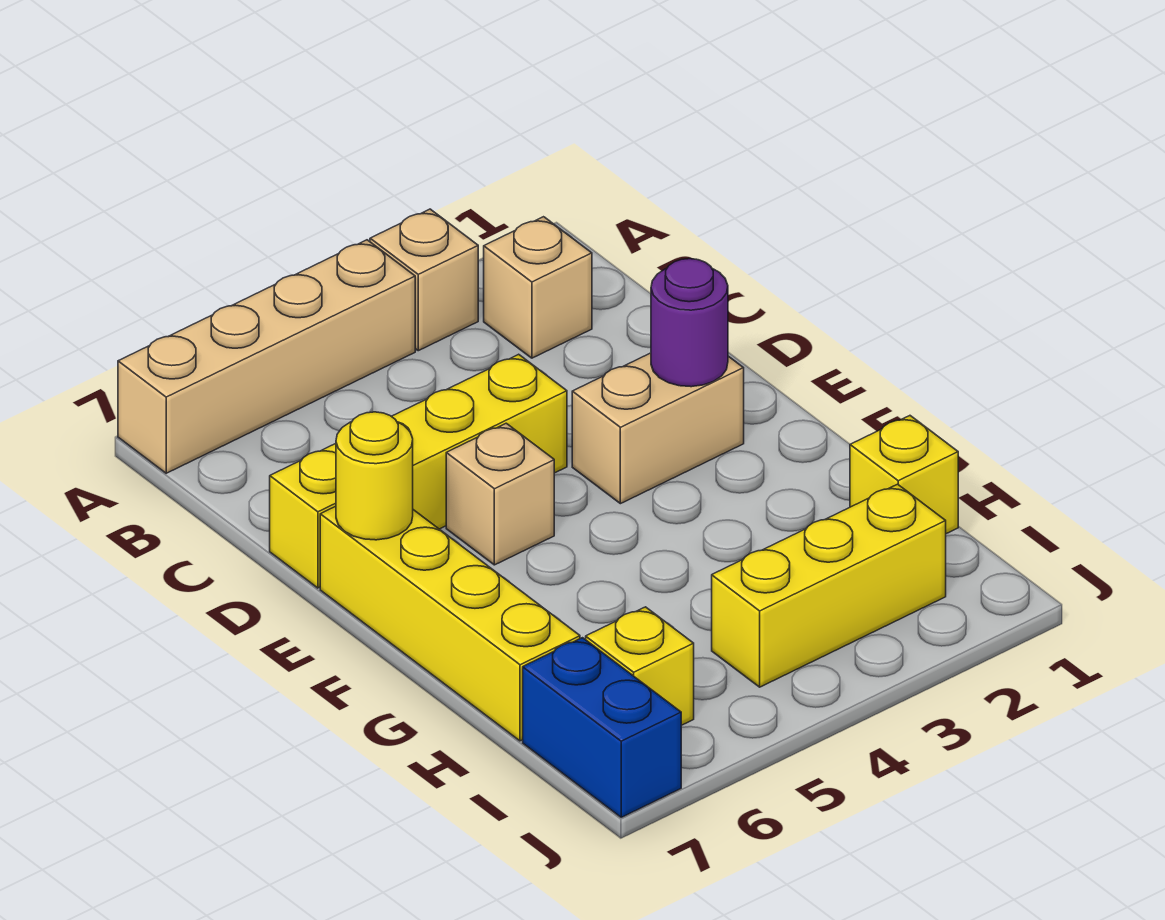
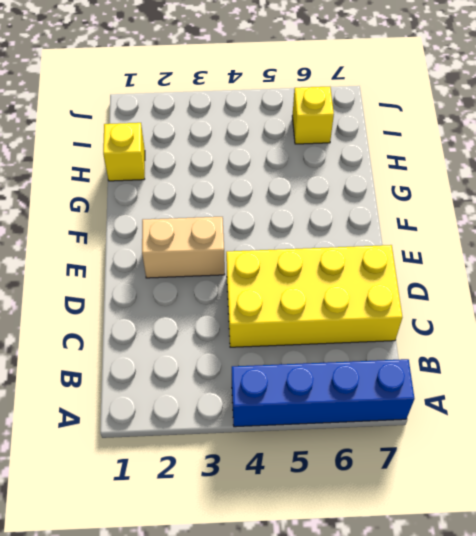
blue 1x4 brick [232,359,415,427] -> tan 1x4 brick [118,240,415,473]
yellow 2x4 brick [226,245,402,347] -> yellow 1x4 brick [270,354,567,588]
none -> tan 1x1 brick [370,209,478,351]
none -> tan 1x1 brick [484,217,592,358]
none -> tan 1x1 brick [446,423,554,565]

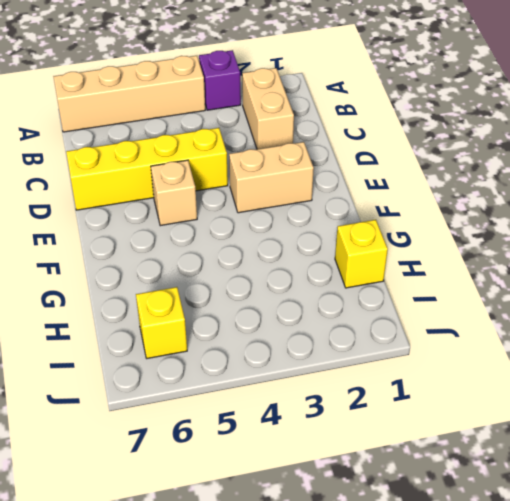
purple 1x1 brick [199,50,241,110] -> tan 1x1 brick [370,209,478,351]
tan 1x2 brick [242,68,294,149] -> tan 1x1 brick [484,217,592,358]
none -> yellow 1x4 brick [320,506,580,741]
none -> yellow 1x3 brick [712,484,946,687]
none -> blue 1x2 brick [523,638,681,817]

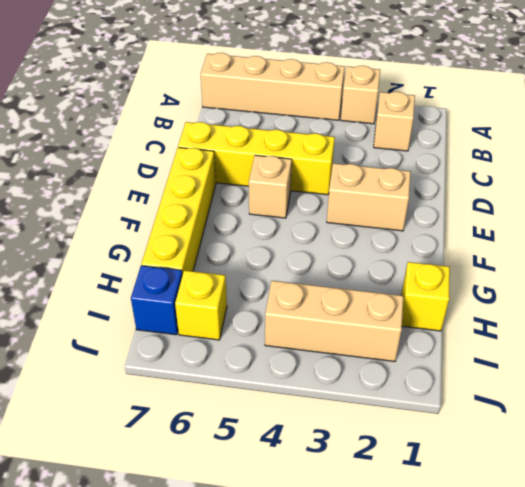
tan 1x3 brick [265,281,403,362] -> yellow 1x3 brick [712,484,946,687]
blue 1x1 brick [131,265,182,335] -> blue 1x2 brick [523,638,681,817]
none -> purple 1x1 round brick [651,259,728,387]
none -> yellow 1x1 round brick [336,412,413,540]

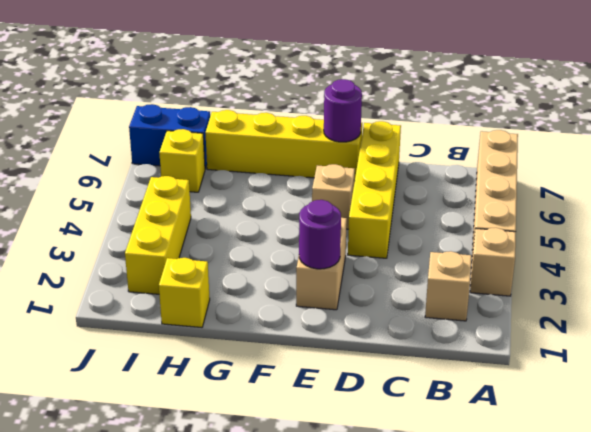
purple 1x1 round brick [324,79,362,142] -> yellow 1x1 round brick [336,412,413,540]

